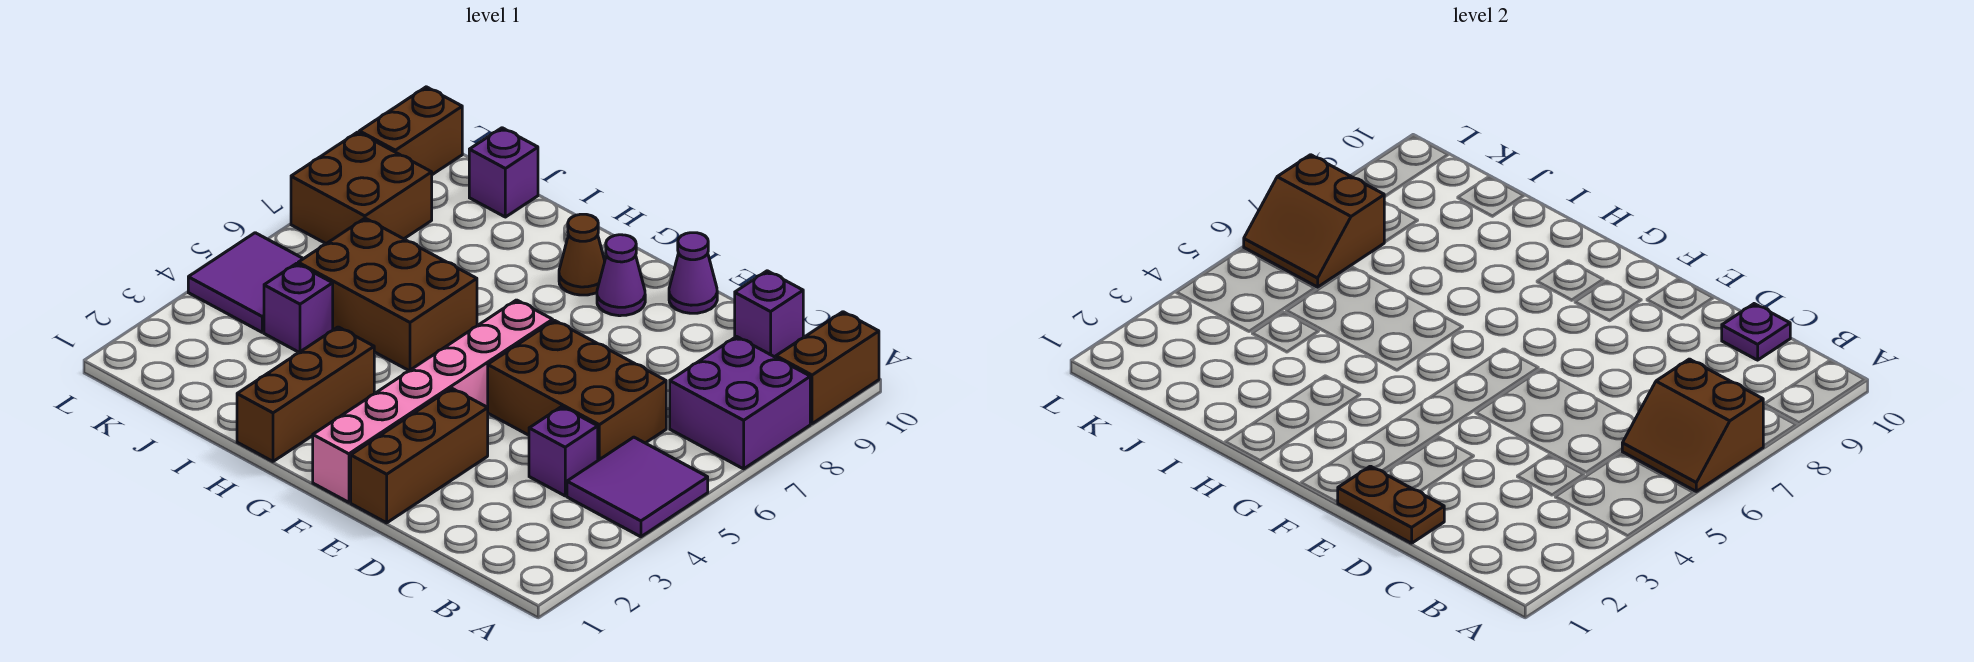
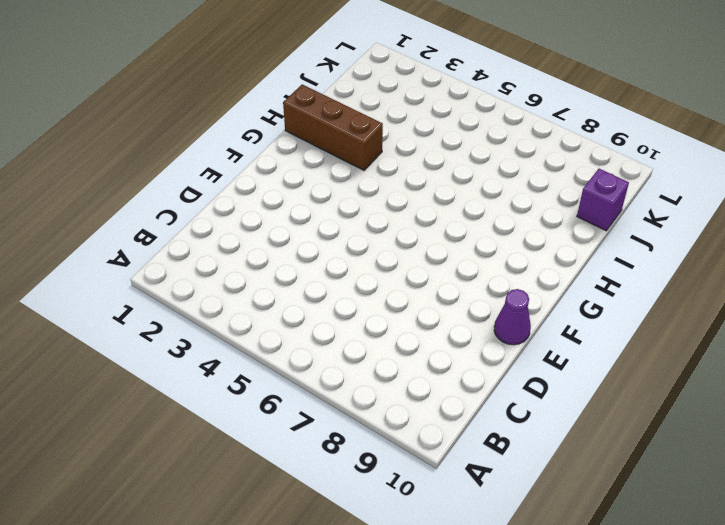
none -> purple 2x2 tile [567,437,708,537]
none -> purple 2x2 brick [670,337,810,469]
none -> brown 1x2 brick [776,312,879,424]

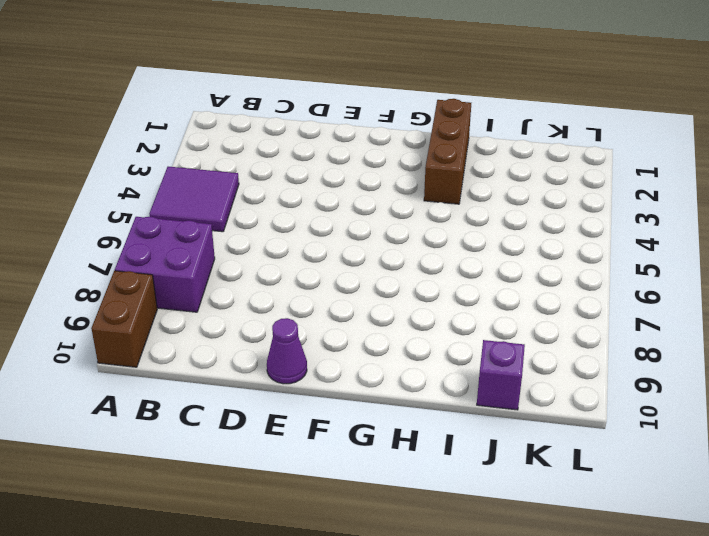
none -> purple 1x1 brick [529,407,598,496]
none -> brown 2x3 brick [488,320,666,460]
none -> purple 1x1 brick [735,271,803,357]

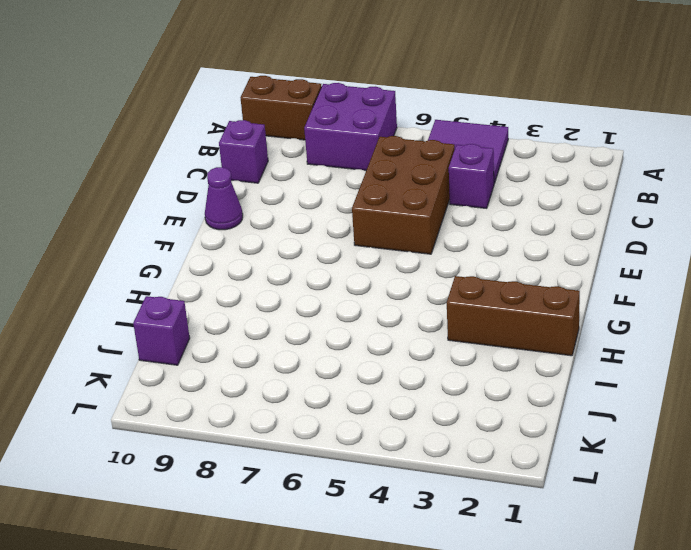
none -> brown 1x3 brick [351,388,488,523]
none -> pink 1x6 brick [313,300,553,502]
none -> purple 1x1 cone [597,235,645,316]

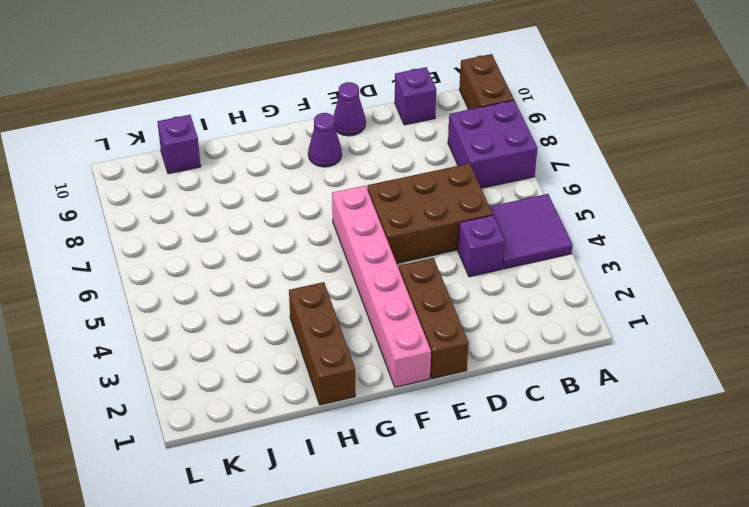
none -> brown 1x1 cone [559,214,605,295]
none -> brown 2x3 brick [298,218,477,371]
none -> purple 1x1 brick [264,263,333,352]

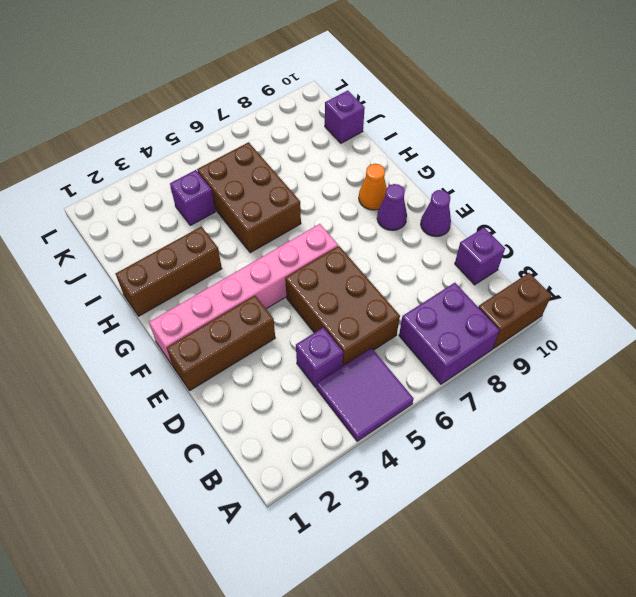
orange 1x1 cone [359,164,386,210] -> brown 1x1 cone [559,214,605,295]
none -> purple 2x2 tile [188,233,303,332]
none -> brown 2x2 brick [291,132,432,244]
none -> brown 1x2 brick [359,87,462,175]

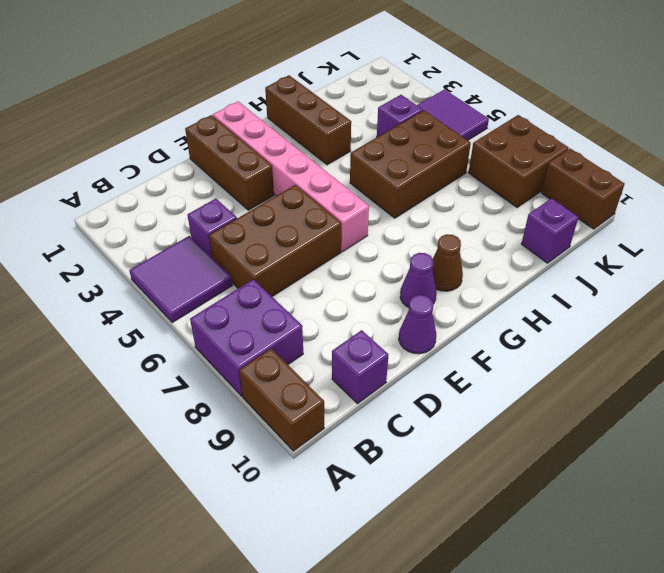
none -> brown 2x2 slope [1622,359,1763,491]
none -> purple 1x1 plate [1722,304,1790,360]
none -> brown 1x2 plate [1337,466,1444,543]

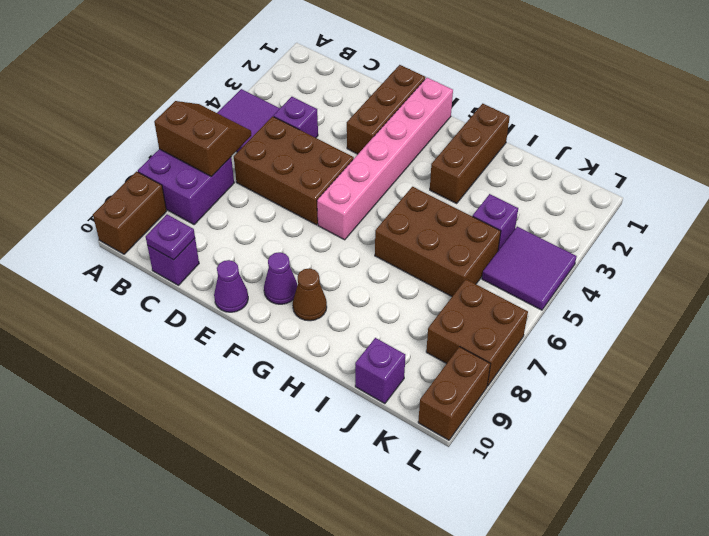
none -> brown 1x2 plate [1337,466,1444,543]
none -> brown 2x2 slope [1244,155,1384,287]

